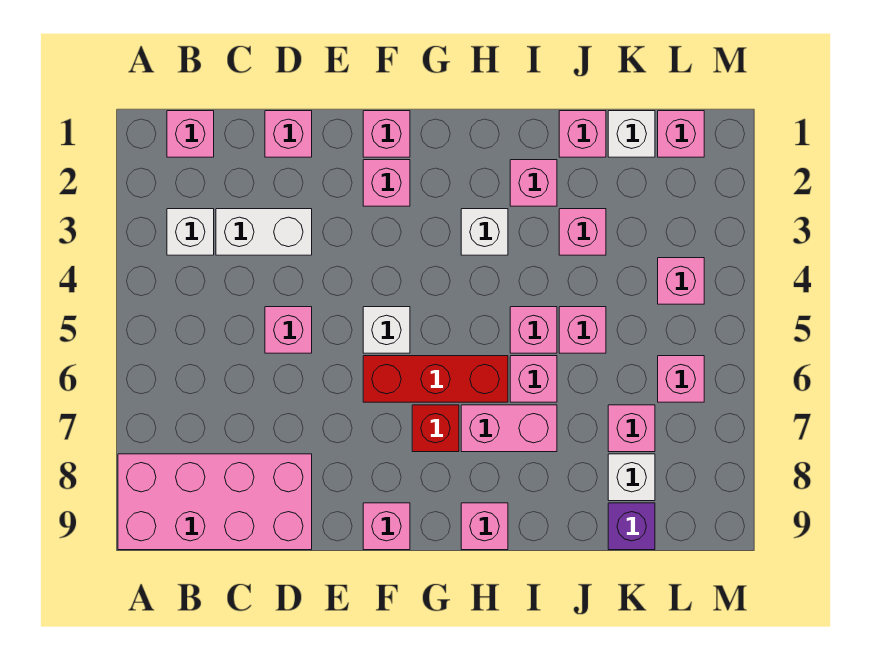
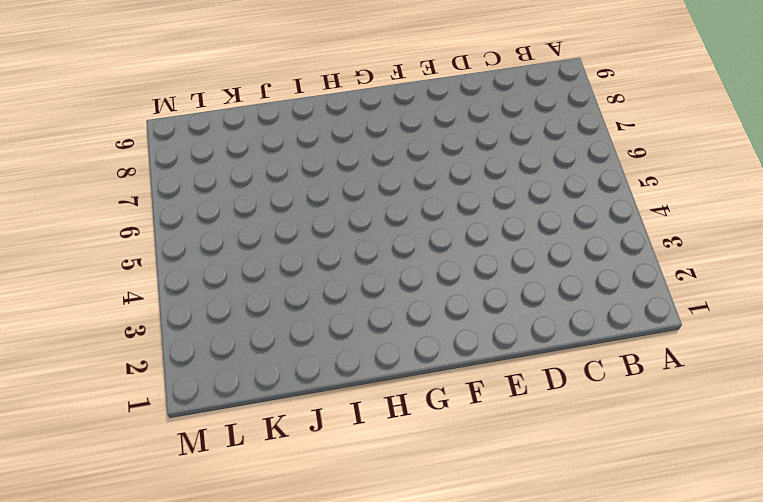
none -> pink 2x4 brick [118,454,312,550]
none -> pink 1x1 brick [167,111,214,157]
none -> white 1x1 brick [167,209,214,255]

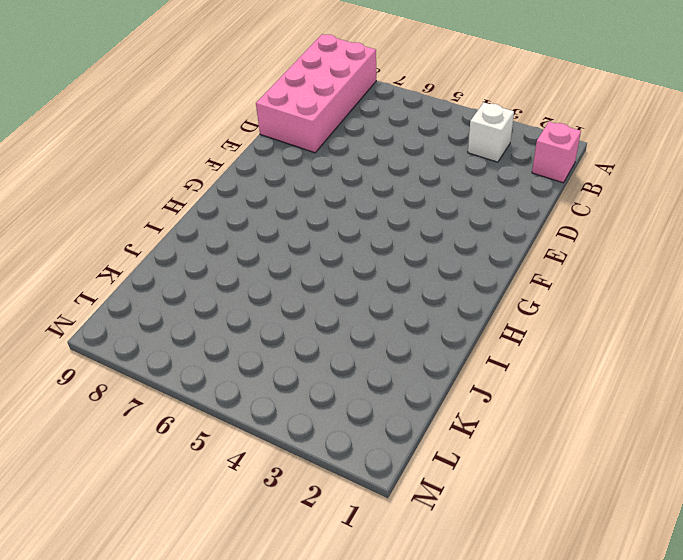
none -> white 1x2 brick [216,209,312,255]
none -> pink 1x1 brick [265,111,312,157]
none -> pink 1x1 brick [265,307,312,353]

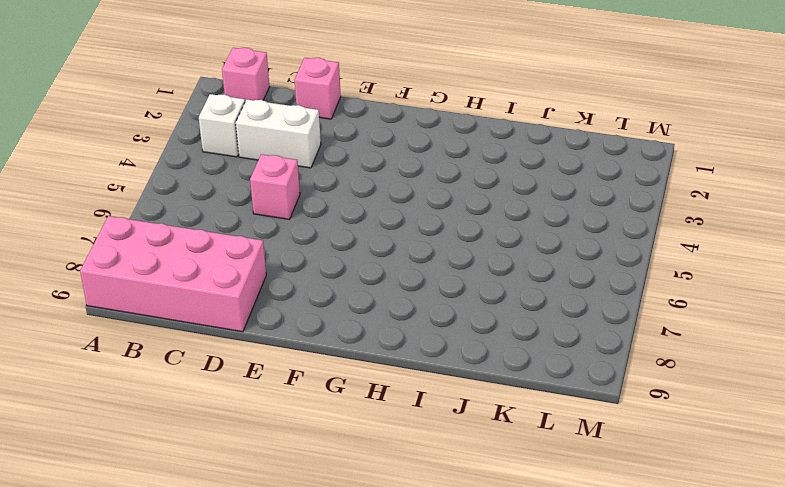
none -> pink 1x1 brick [363,111,410,157]
none -> pink 1x1 brick [363,160,410,206]
none -> white 1x1 brick [363,307,410,353]

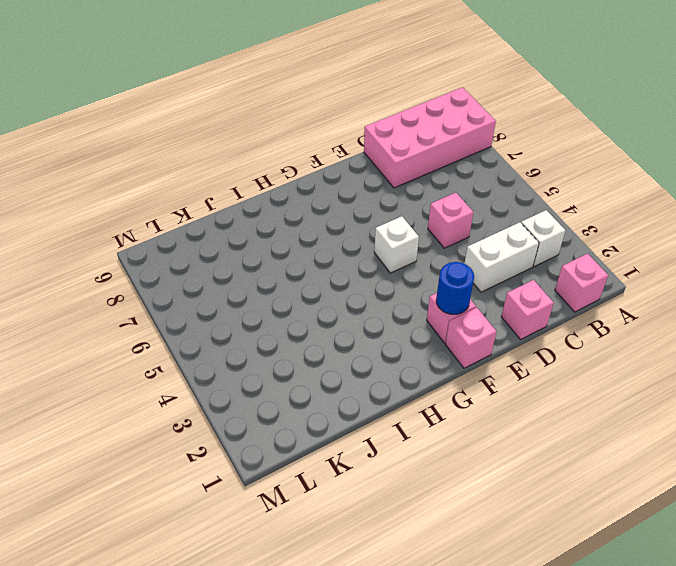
blue 1x1 round brick [436,262,474,314] -> none
none -> red 1x3 brick [363,356,508,402]
none -> pink 1x1 brick [363,503,410,550]
none -> red 1x1 brick [412,405,459,452]

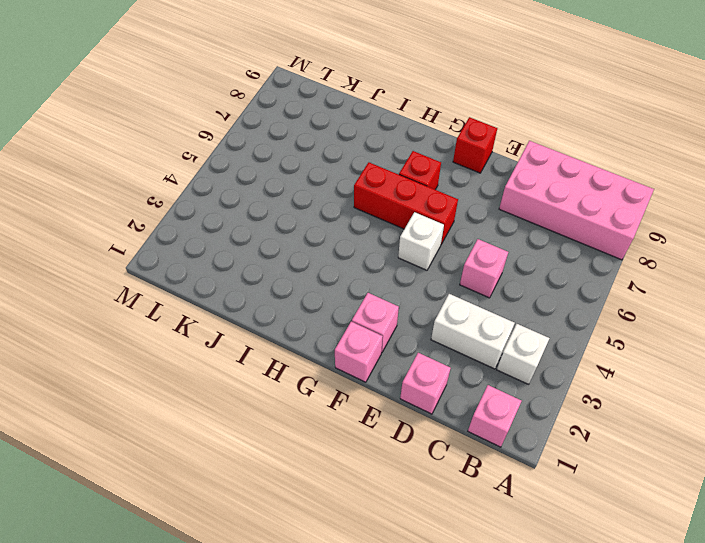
red 1x1 brick [453,117,497,173] -> pink 1x1 brick [363,503,410,550]
none -> white 1x1 brick [461,209,508,255]
none -> pink 1x2 brick [461,405,557,452]
none -> pink 1x1 brick [461,503,508,550]

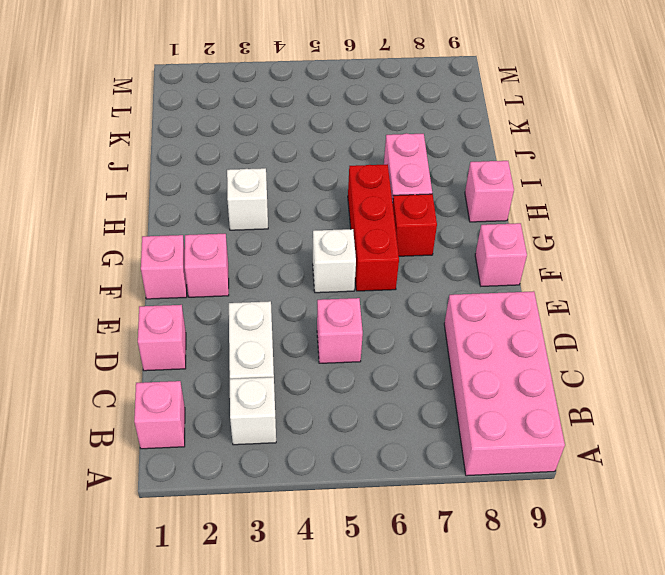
none -> pink 1x1 brick [510,160,557,206]
none -> pink 1x1 brick [510,307,557,353]
none -> pink 1x1 brick [510,356,557,402]

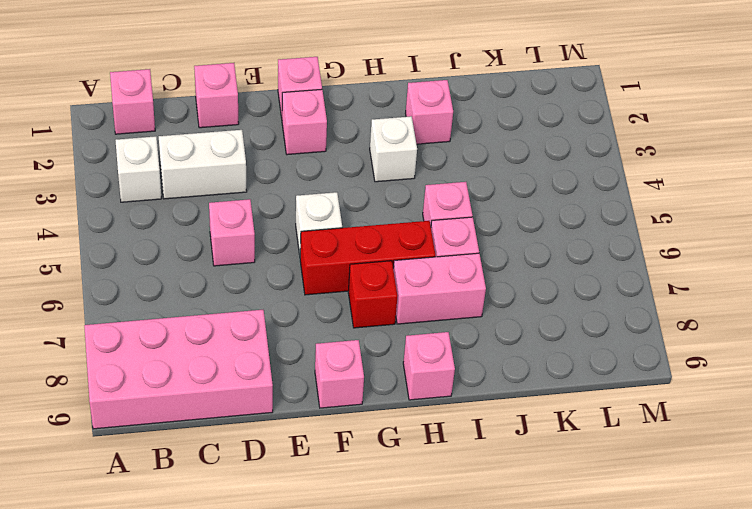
none -> pink 1x1 brick [559,111,606,157]
none -> pink 1x1 brick [559,209,606,255]
none -> pink 1x1 brick [559,307,606,353]

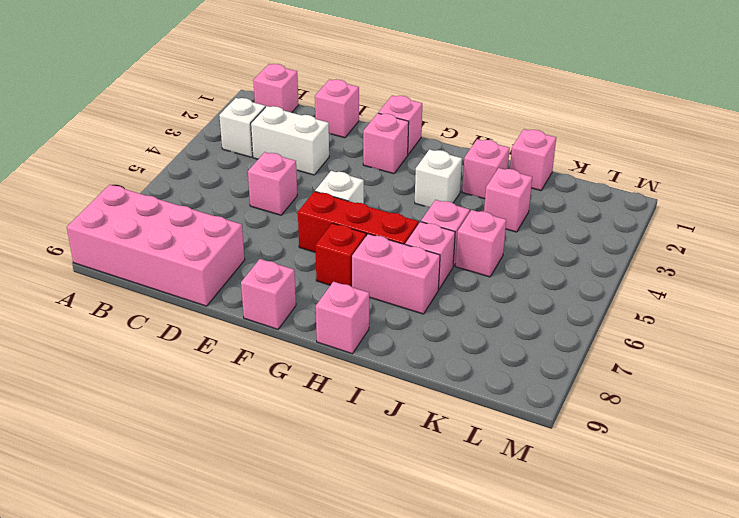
none -> white 1x1 brick [608,111,655,157]
none -> pink 1x1 brick [608,405,655,452]
none -> white 1x1 brick [608,454,655,501]

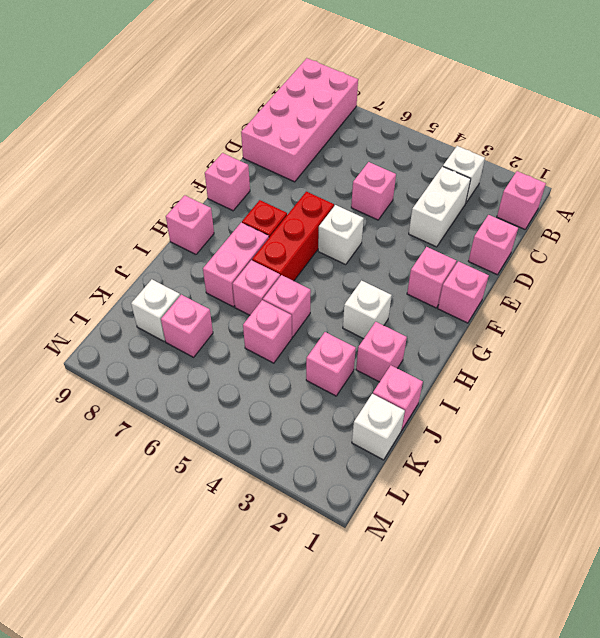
none -> purple 1x1 brick [608,503,655,550]
none -> pink 1x1 brick [658,111,704,157]
none -> pink 1x1 brick [658,258,704,304]

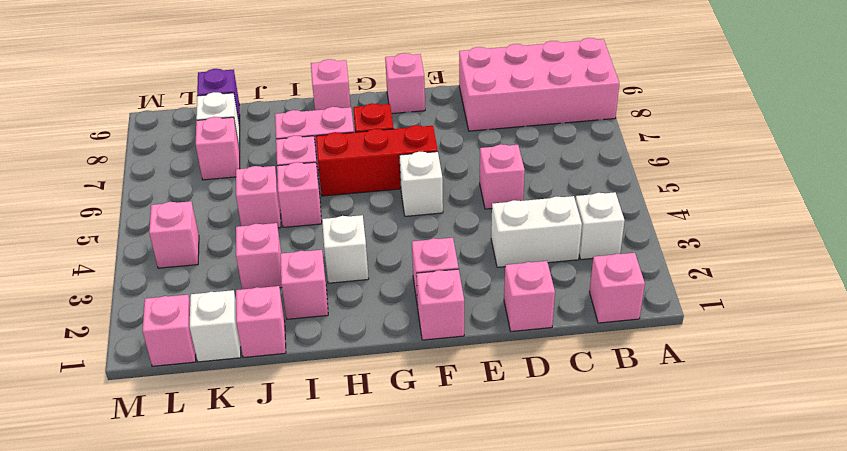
none -> pink 1x1 brick [658,356,704,402]

